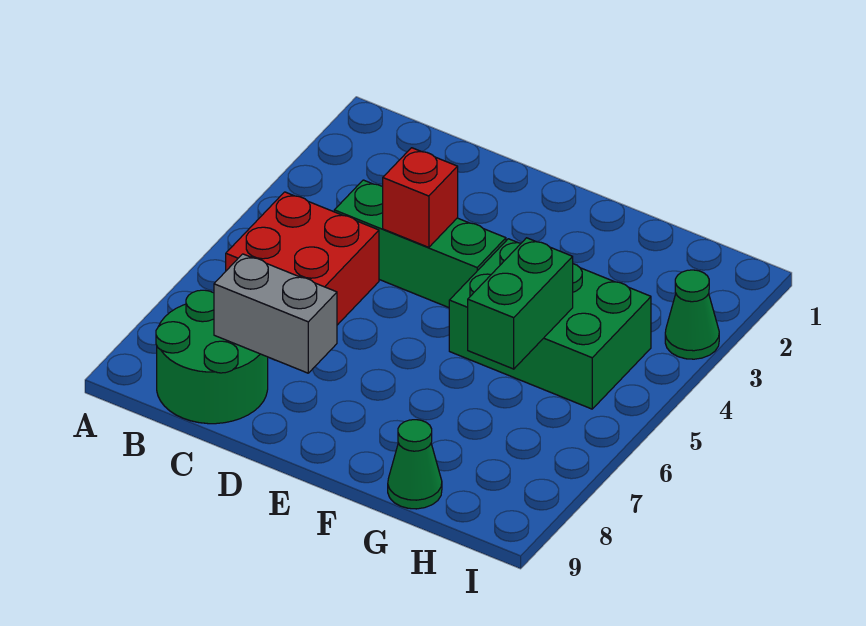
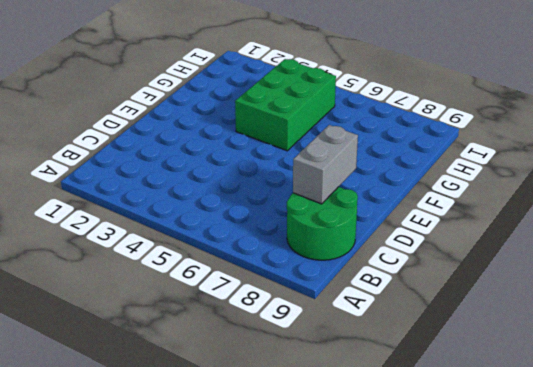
none -> red 2x2 brick [226,192,379,325]
none -> green 1x3 brick [334,180,506,308]

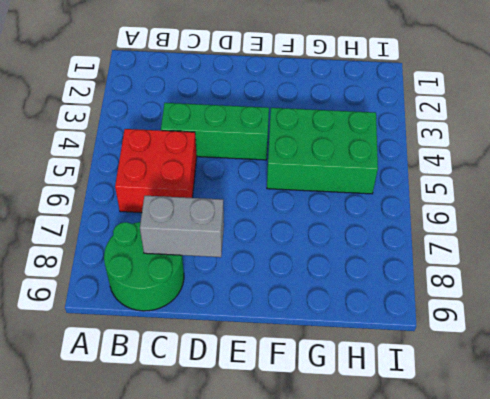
none -> green 1x1 cone [388,420,442,509]
none -> green 1x1 cone [665,270,719,359]

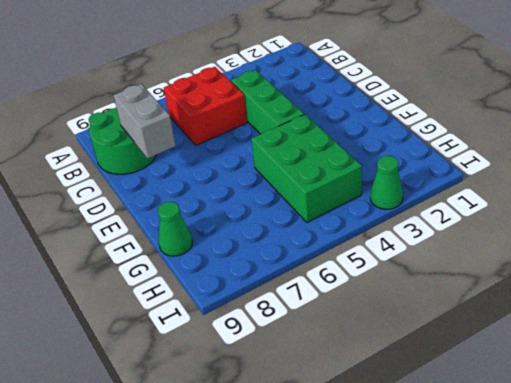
none -> red 1x1 brick [383,148,458,247]
none -> green 1x2 brick [468,238,573,369]

